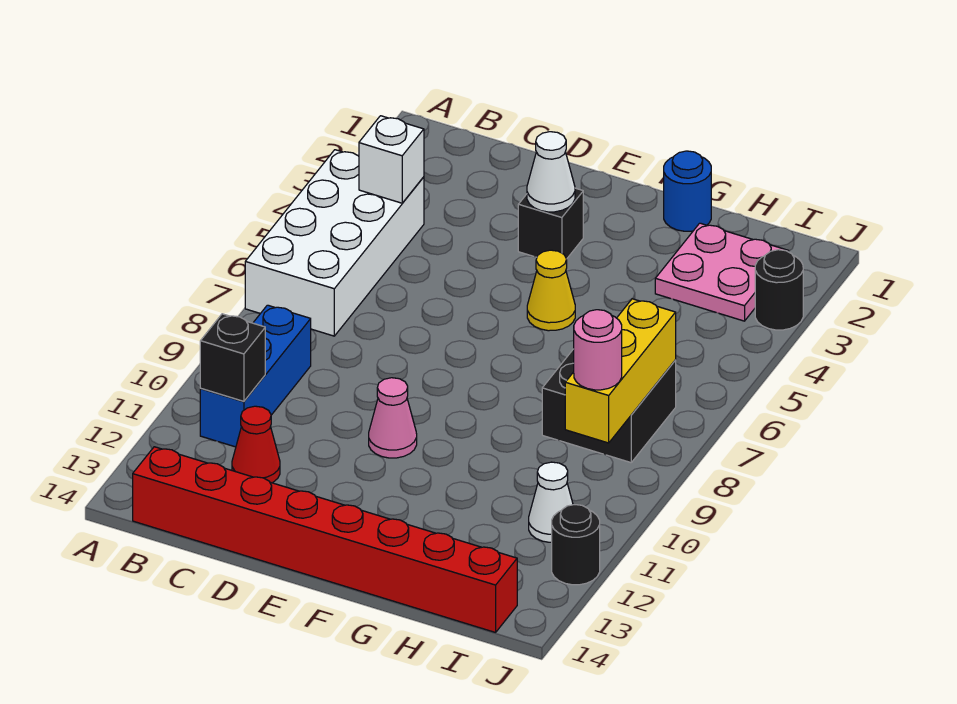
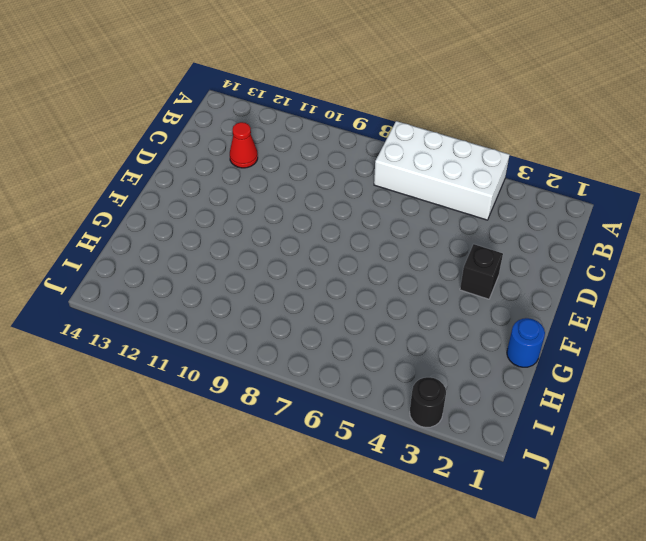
none -> blue 1x3 brick [200,305,311,447]
none -> red 1x8 brick [133,447,517,632]
none -> pink 1x1 cone [369,378,417,458]

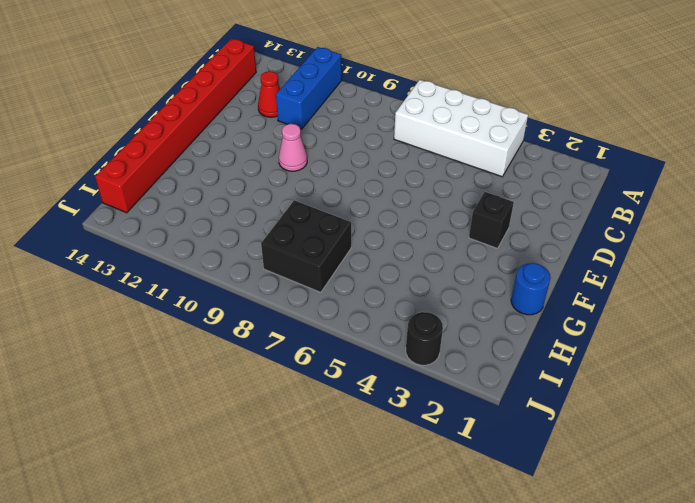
blue 1x3 brick [276,47,341,129] -> blue 1x3 brick turned to [200,305,311,447]
none -> yellow 1x1 cone [527,250,575,331]
none -> pink 2x2 plate [655,223,789,321]
none -> white 1x1 cone [529,462,573,542]

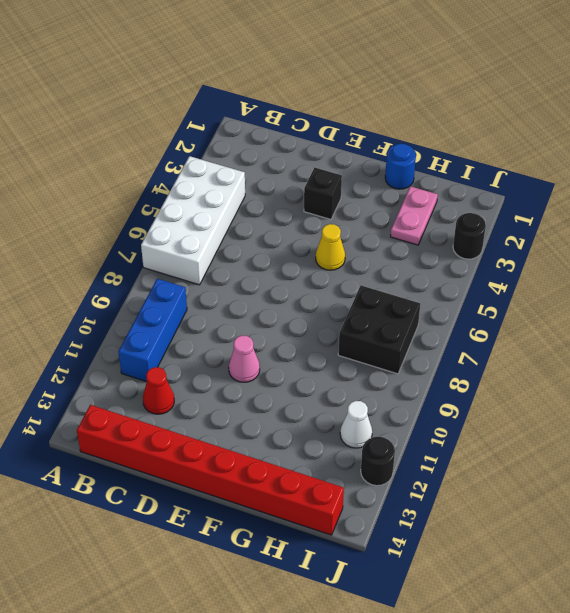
pink 1x2 plate [391,186,438,245] -> pink 2x2 plate [655,223,789,321]
none -> white 1x1 brick [359,116,424,203]
none -> black 1x1 brick [200,314,265,401]
none -> white 1x1 cone [527,132,575,212]

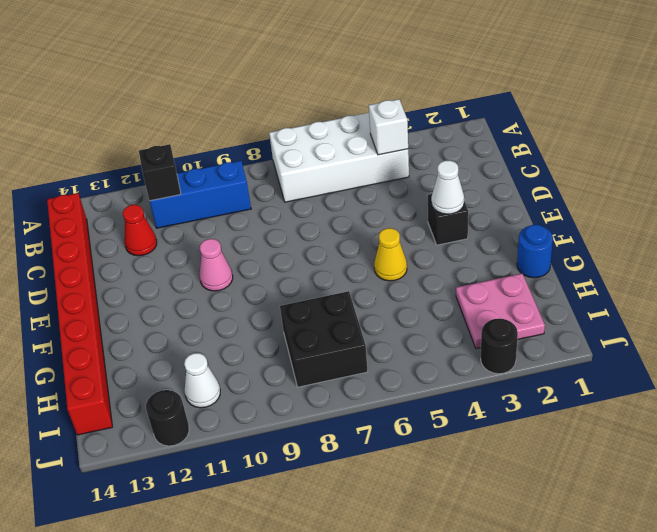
none -> yellow 1x3 brick [565,299,676,443]
none -> pink 1x1 round brick [574,310,622,390]

